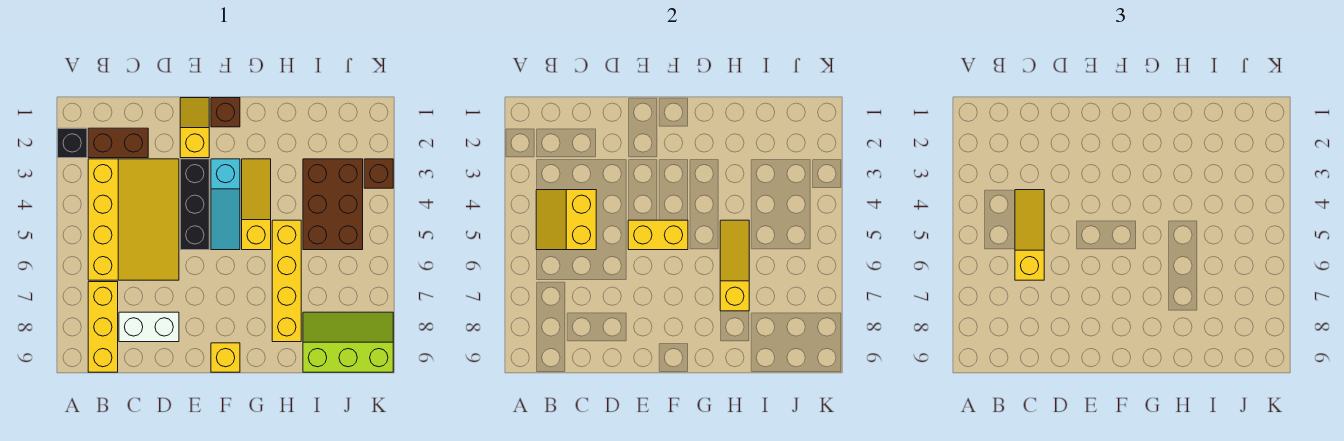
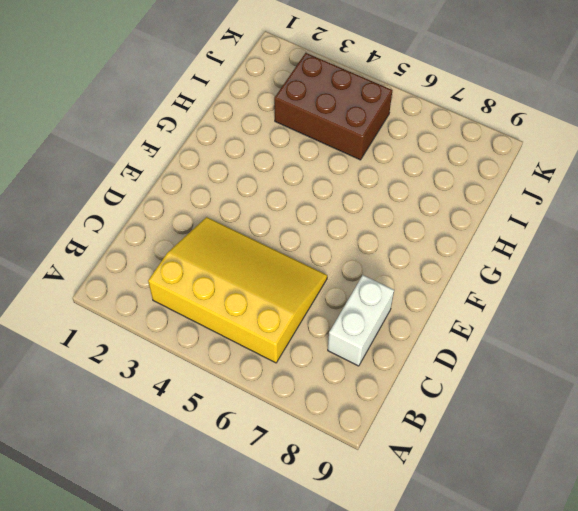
none -> black 1x1 brick [58,128,87,158]
none -> brown 1x2 brick [88,128,148,158]
none -> yellow 1x3 brick [88,282,118,372]

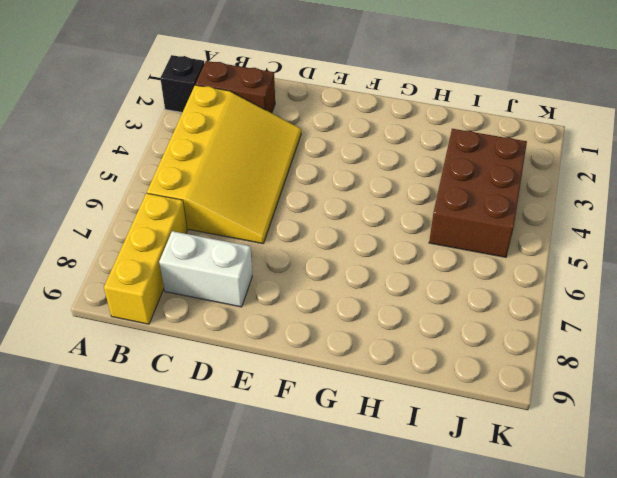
none -> yellow 1x2 slope [180,98,209,158]
none -> black 1x3 brick [180,159,209,250]
none -> brown 1x1 brick [211,98,240,127]

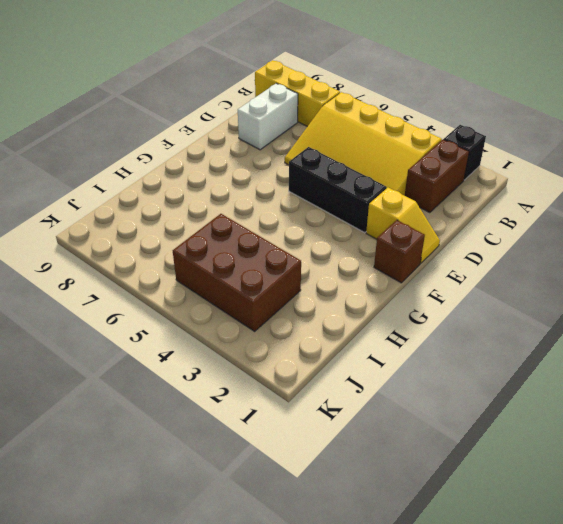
none -> cyan 1x3 slope [211,159,240,250]
none -> yellow 1x1 brick [211,343,240,372]
none -> yellow 1x3 slope [242,159,271,250]

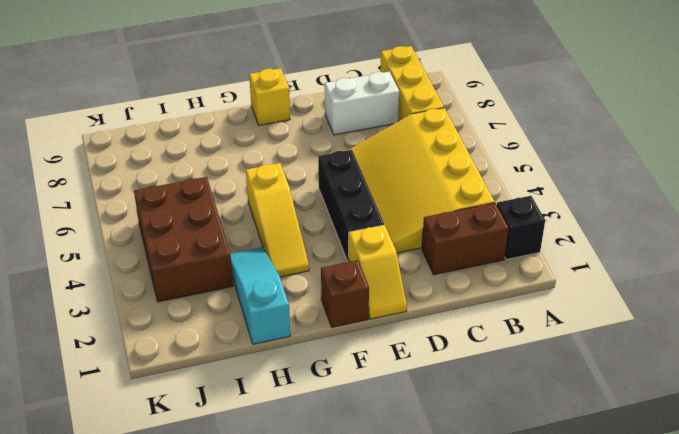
cyan 1x3 slope [230,247,290,344] -> cyan 1x3 slope moved to [211,159,240,250]
none -> yellow 1x4 brick [272,220,301,342]
none -> lime 2x3 slope [303,312,393,372]
none -> brown 1x1 brick [364,159,393,188]

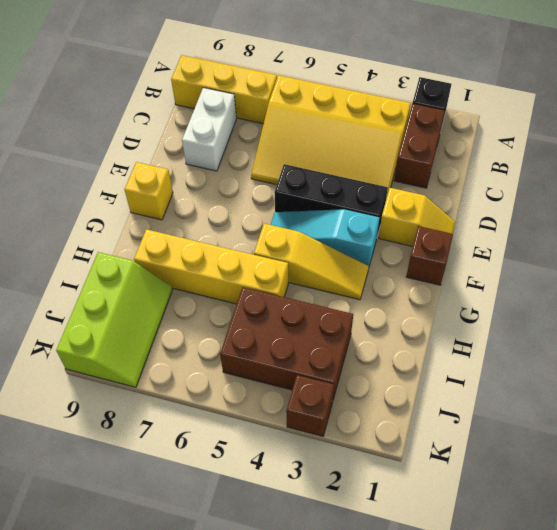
none -> yellow 2x2 slope [536,190,596,250]
none -> yellow 1x2 brick [628,220,688,250]
none -> yellow 1x3 slope [720,220,749,311]

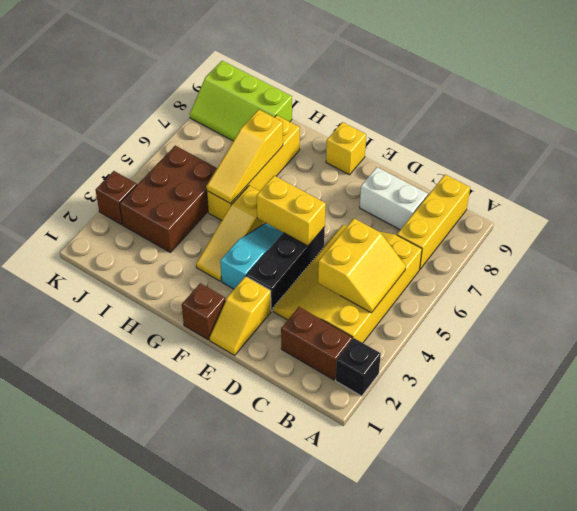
none -> yellow 1x3 slope [1015,190,1044,280]

